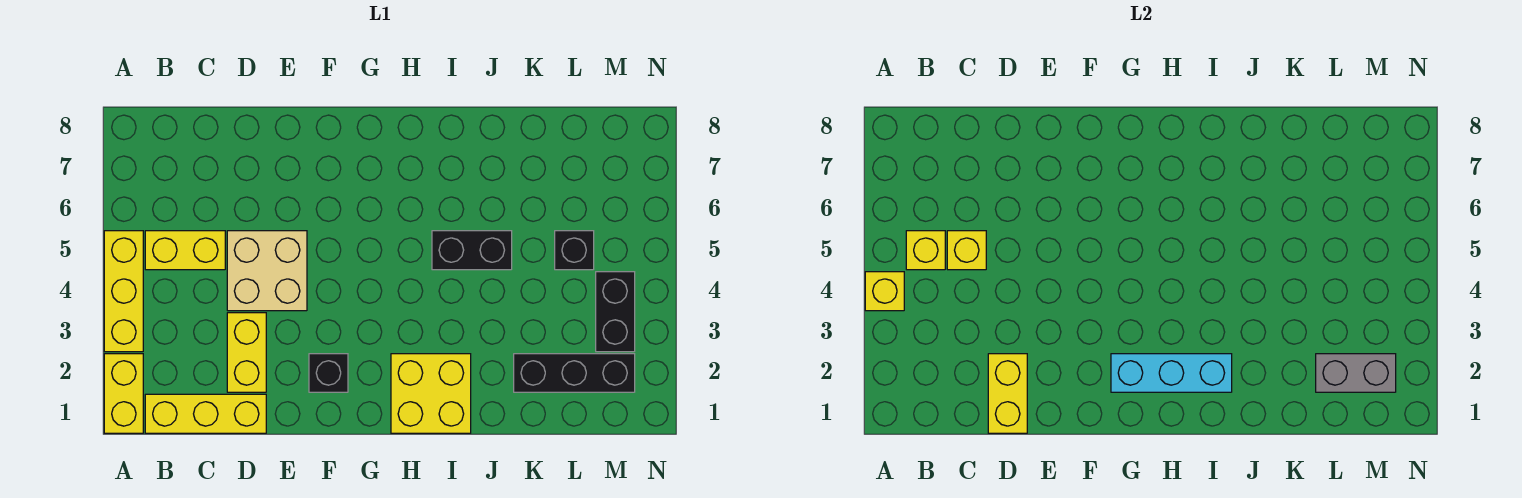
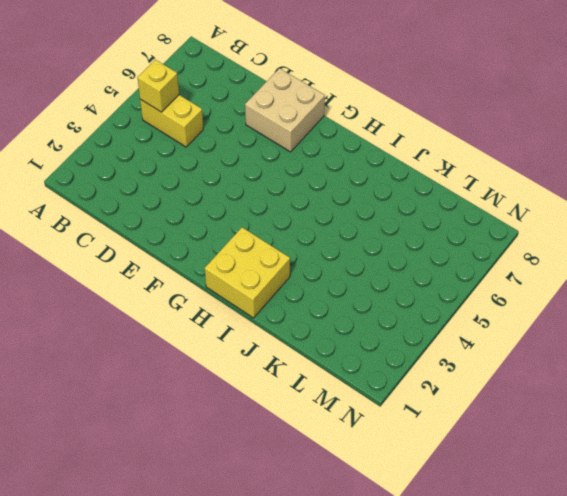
tan 2x2 brick [245,68,325,152] -> tan 2x2 brick moved to [227,231,307,311]
none -> yellow 1x2 brick [104,354,143,433]
none -> yellow 1x3 brick [104,231,143,352]
none -> yellow 1x3 brick [145,394,266,433]

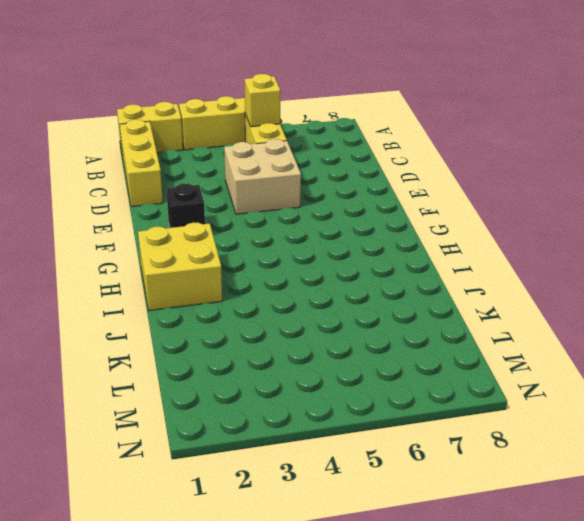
none -> yellow 1x2 brick [227,313,266,392]
none -> black 1x2 brick [432,231,512,270]
none -> black 1x3 brick [514,354,635,392]

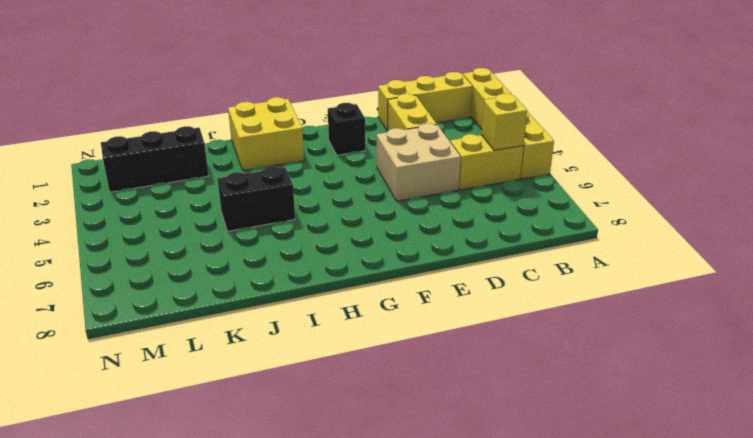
none -> black 1x1 brick [555,231,594,270]
none -> black 1x2 brick [596,272,635,352]
none -> yellow 1x1 brick [865,272,904,311]

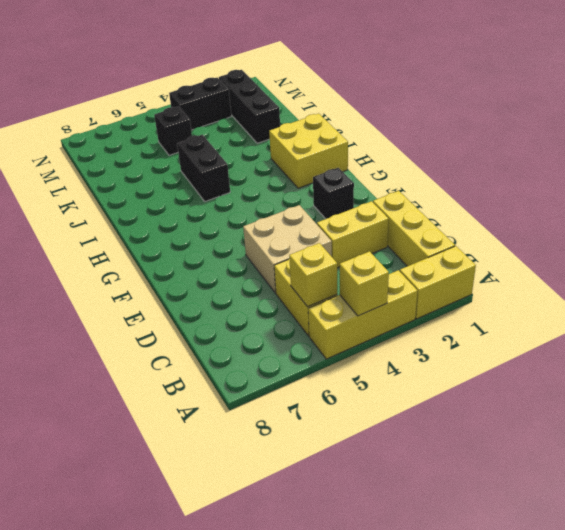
none -> yellow 1x1 brick [947,231,986,270]
none -> yellow 1x2 brick [988,354,1027,433]
none -> cyan 1x3 brick [1111,354,1232,392]

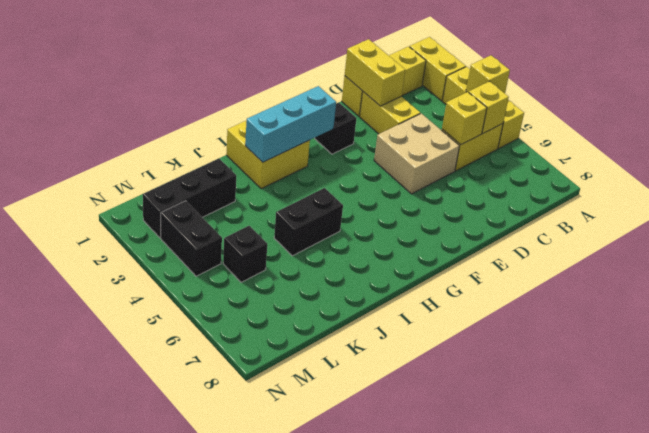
none -> grey 1x2 brick [1316,354,1396,392]

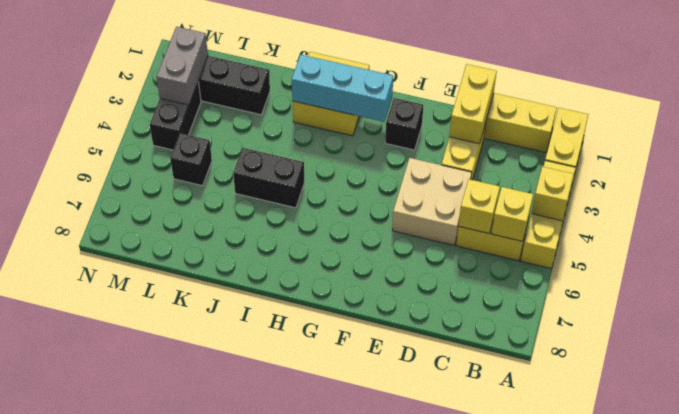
grey 1x2 brick [156,27,208,105] -> grey 1x2 brick turned to [1316,354,1396,392]

